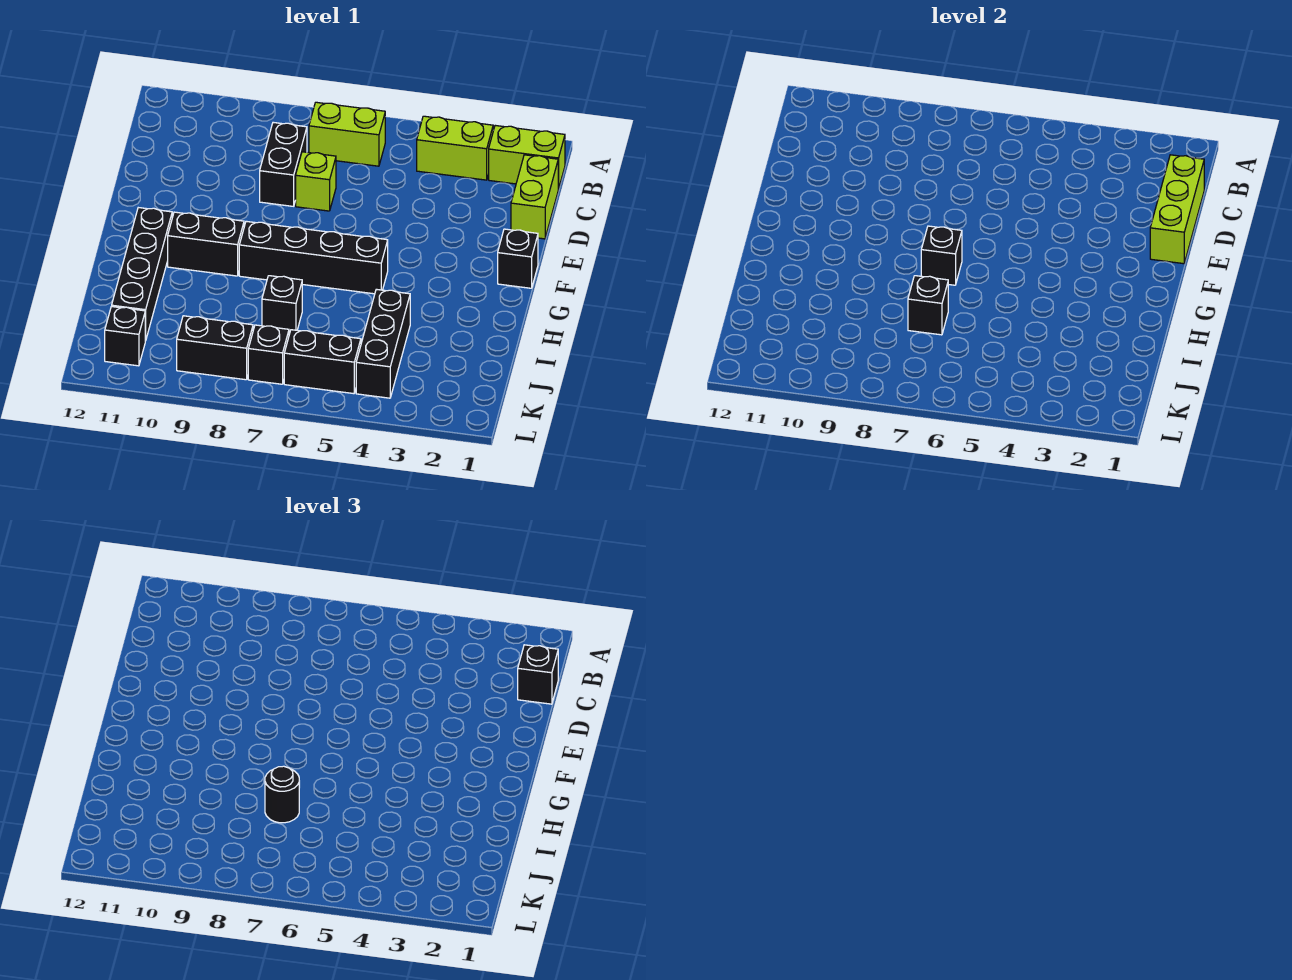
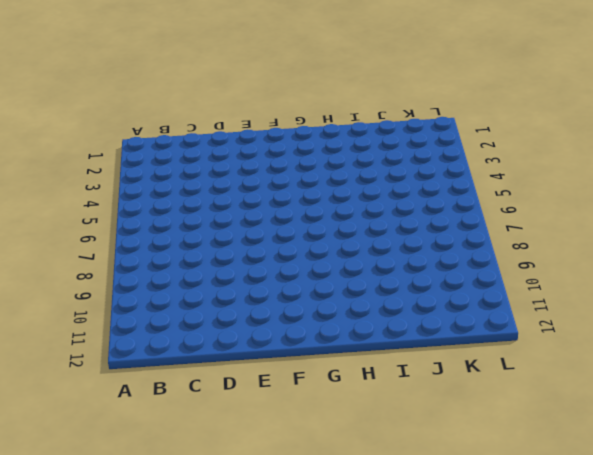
none -> lime 1x2 brick [489,125,565,189]
none -> lime 1x2 brick [417,116,493,180]
none -> lime 1x2 brick [309,102,385,166]

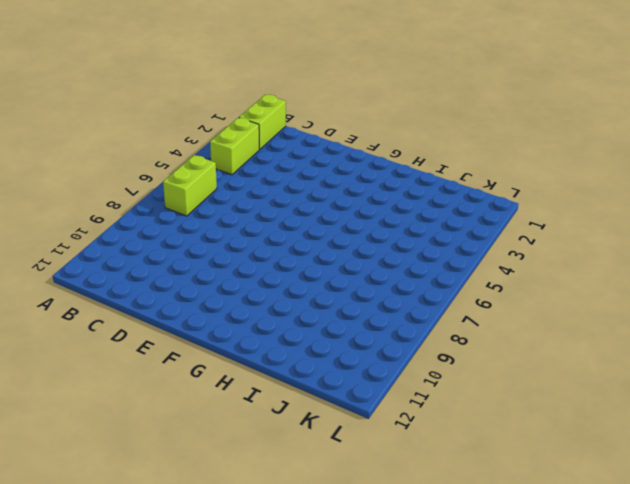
none -> lime 1x2 brick [511,155,558,239]
none -> black 1x2 brick [260,122,307,206]
none -> lime 1x1 brick [296,152,336,211]

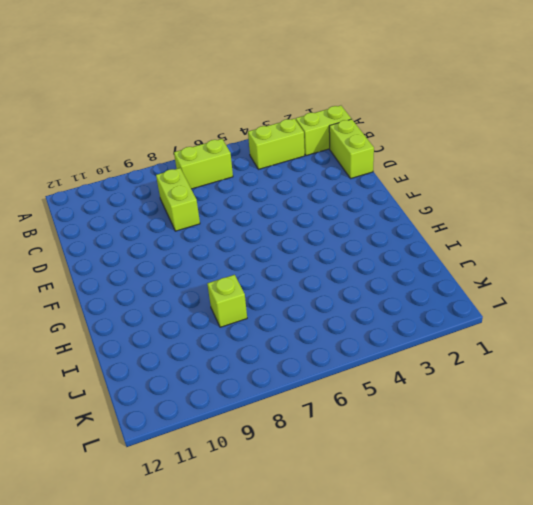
lime 1x2 brick [156,168,200,231] -> black 1x2 brick [260,122,307,206]
lime 1x1 brick [207,275,247,327] -> lime 1x1 brick moved to [296,152,336,211]
none -> black 1x1 brick [498,229,538,288]
none -> black 1x4 brick [239,221,388,294]
none -> black 1x2 brick [168,212,244,276]

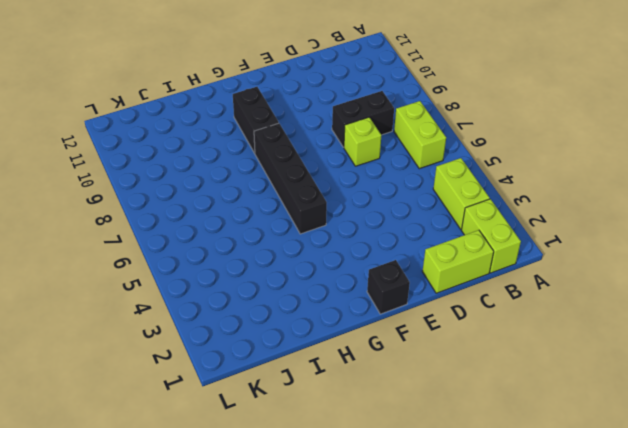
none -> black 1x4 brick [112,208,172,341]
none -> black 1x3 brick [356,289,410,398]
none -> black 1x1 brick [262,276,302,334]

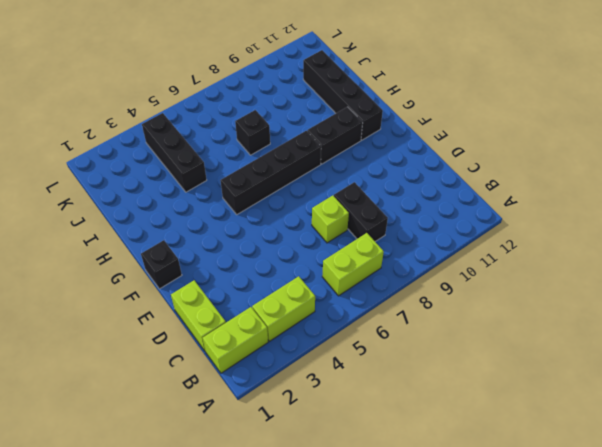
none -> black 1x2 brick [284,330,361,394]
none -> black 1x1 brick [248,325,289,384]
none -> black 1x2 brick [177,316,253,380]

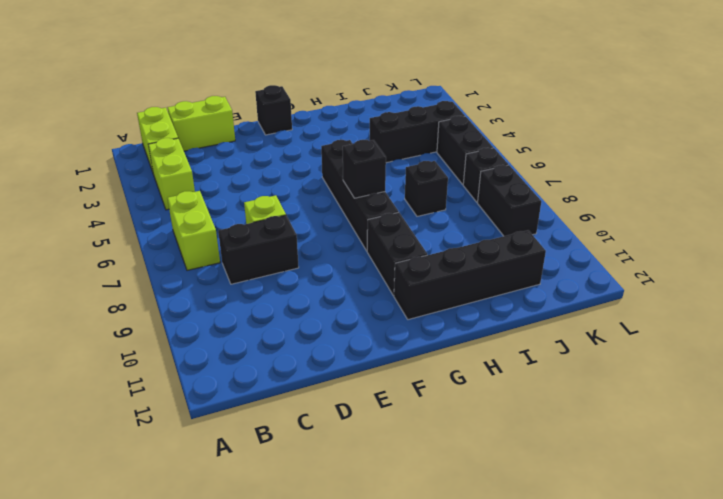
none -> black 1x1 brick [105,307,145,366]
none -> lime 1x3 brick [1150,155,1204,264]
none -> black 1x1 brick [908,276,948,335]

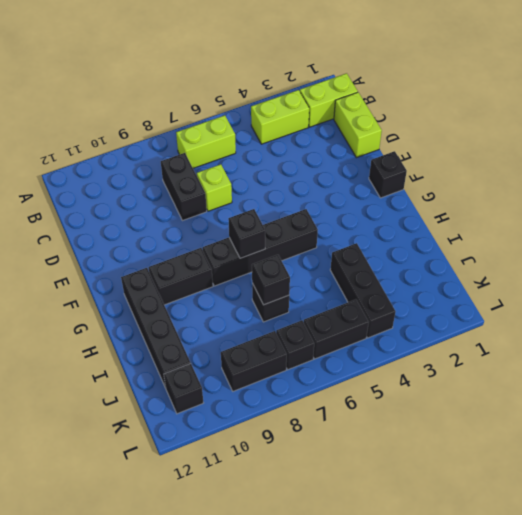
none -> lime 1x3 brick [1150,155,1204,264]
none -> black 1x1 brick [518,645,558,704]
none -> black 1x1 round brick [265,766,299,823]

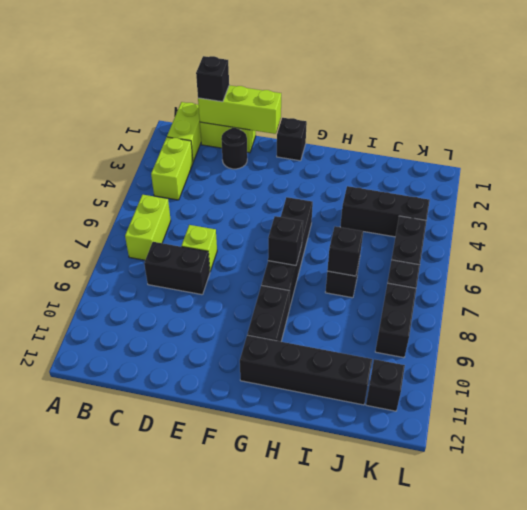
black 1x1 round brick [221,128,247,169] -> black 1x1 round brick moved to [265,766,299,823]

